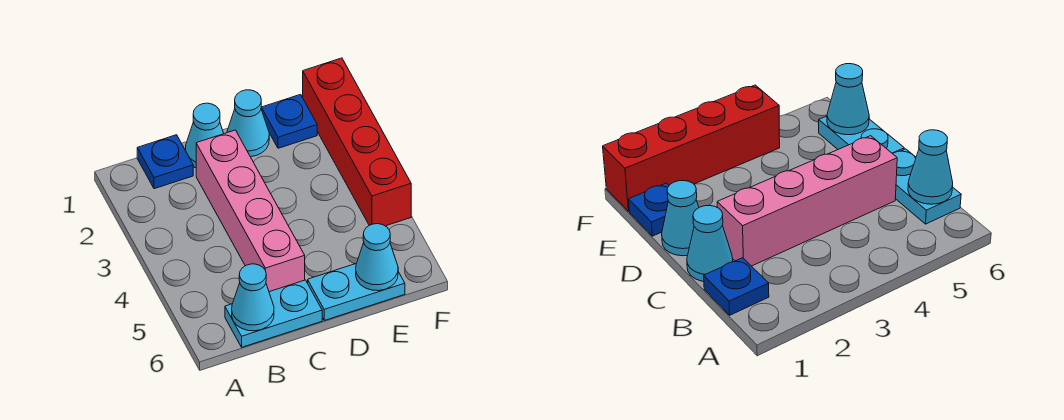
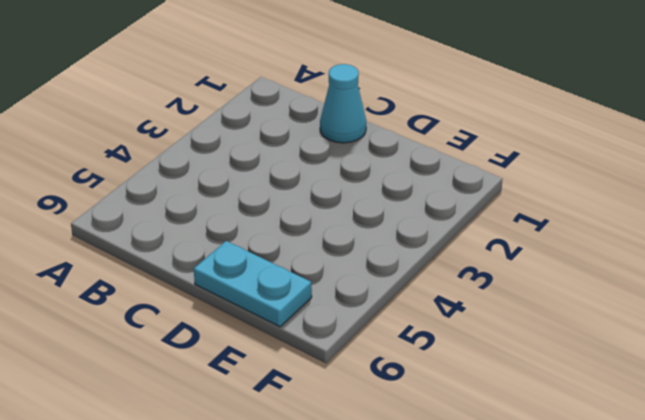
none -> blue 1x1 plate [137,135,193,189]
none -> cyan 1x2 plate [225,280,322,347]

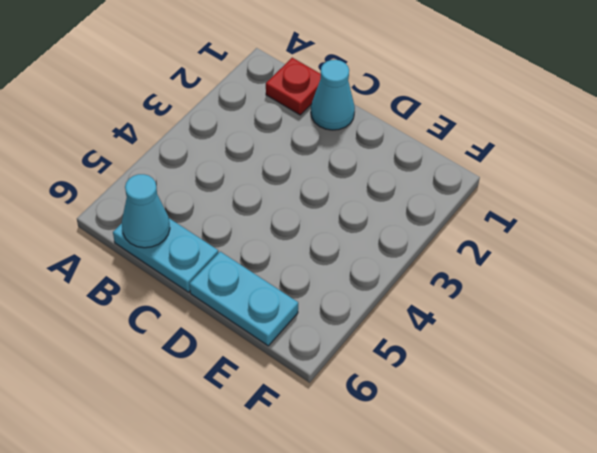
red 1x1 plate [266,58,321,115] -> blue 1x1 plate [137,135,193,189]
none -> pink 1x4 brick [196,130,305,292]
none -> cyan 1x1 cone [227,90,269,157]

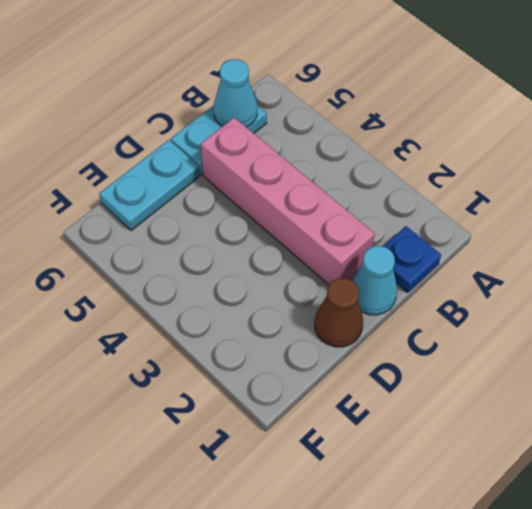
brown 1x1 cone [315,278,363,347] -> cyan 1x1 cone [227,90,269,157]
none -> blue 1x1 plate [261,95,317,148]
none -> red 1x4 brick [303,58,411,226]

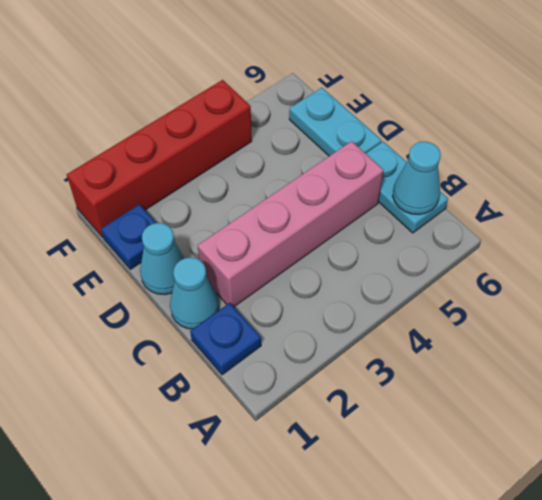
none -> cyan 1x1 cone [356,224,398,291]

